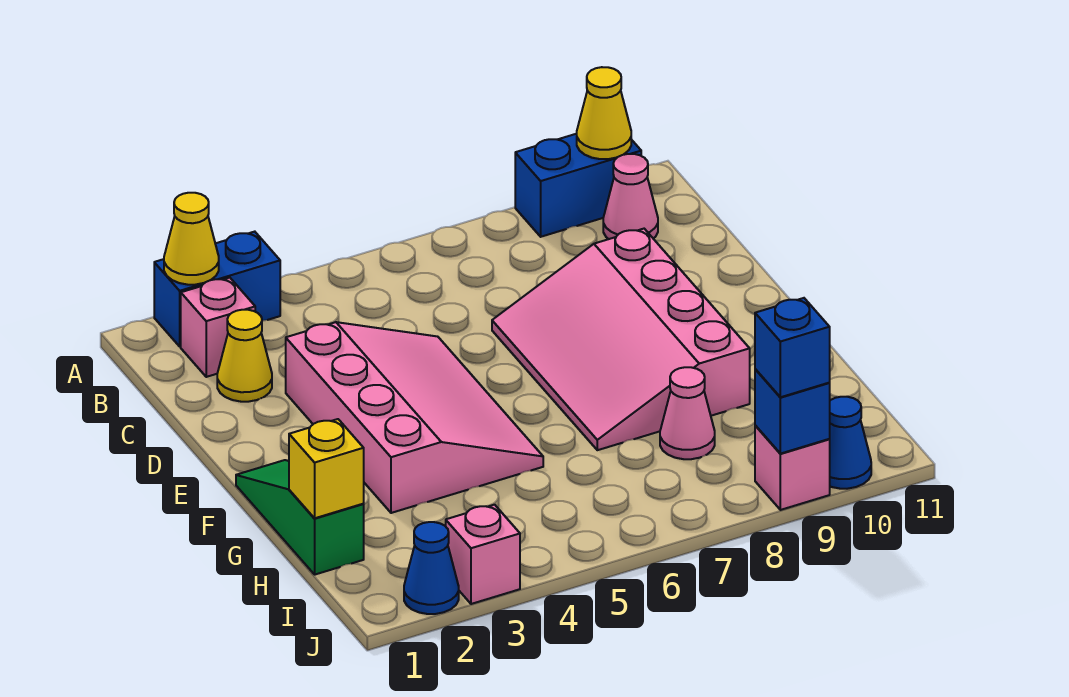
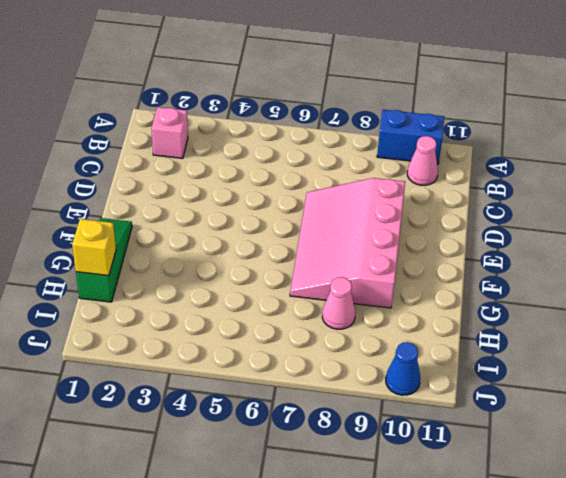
none -> blue 1x2 brick [154,232,280,346]
none -> yellow 1x1 cone [217,310,272,402]
none -> pink 3x4 slope [286,322,543,513]

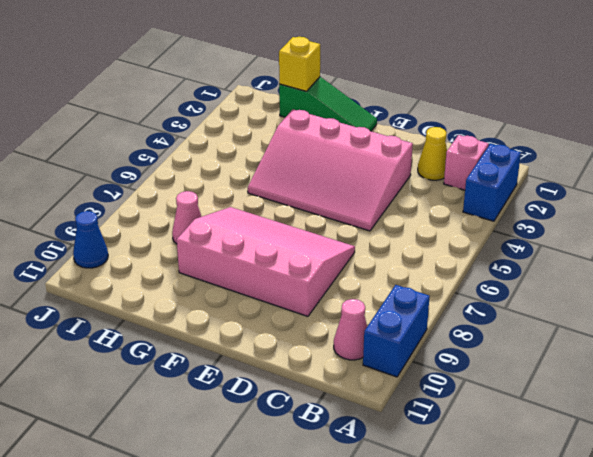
none -> blue 1x1 cone [404,522,459,614]
none -> pink 1x1 brick [446,505,520,604]
none -> pink 1x1 brick [755,425,830,510]

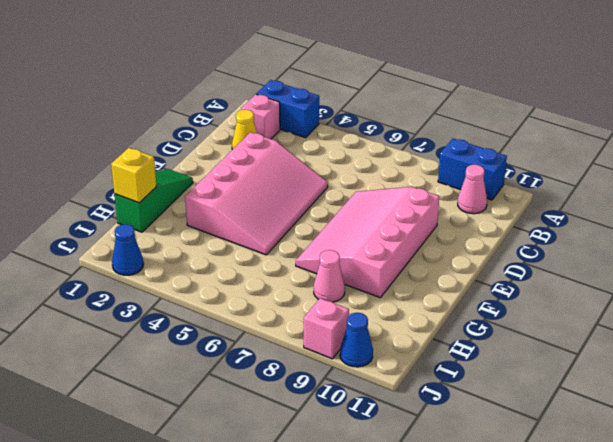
none -> pink 1x1 brick [446,505,520,604]
none -> yellow 1x1 cone [164,193,219,285]
none -> yellow 1x1 cone [577,67,631,159]

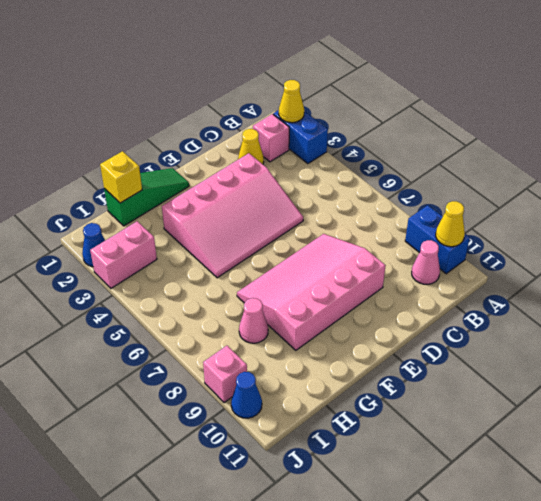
pink 1x2 brick [90,221,157,288] -> pink 1x1 brick [446,505,520,604]
none -> blue 1x1 brick [755,369,830,454]
none -> blue 1x1 brick [755,298,830,397]

